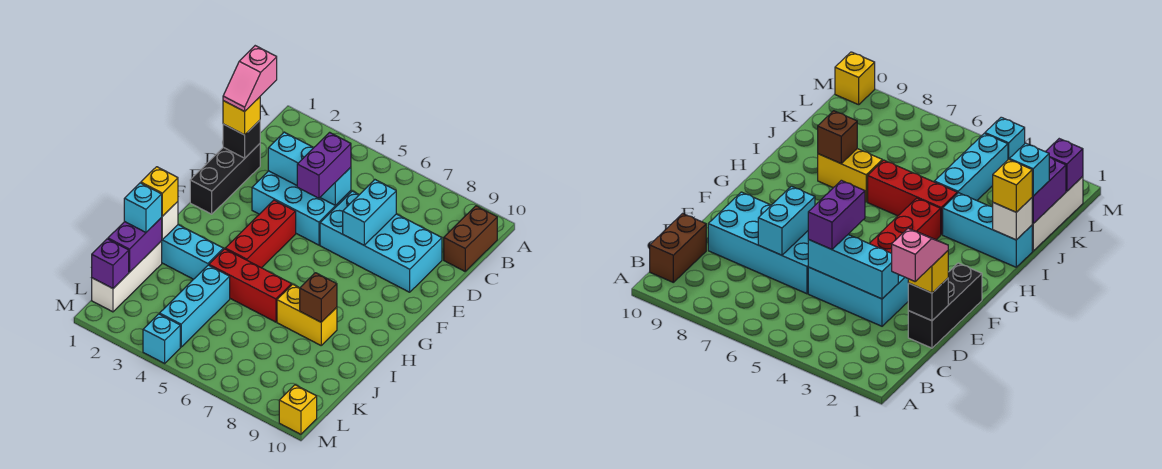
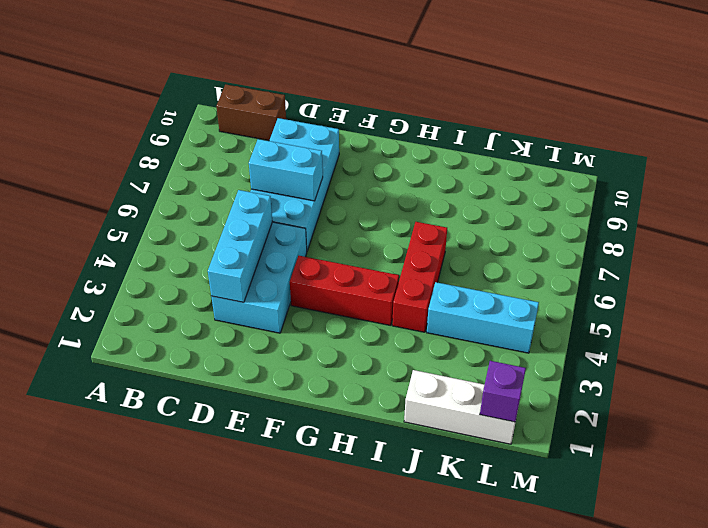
none -> black 1x3 brick [190,144,260,214]
none -> cyan 1x3 brick [162,225,224,279]
none -> yellow 1x2 brick [277,284,337,345]

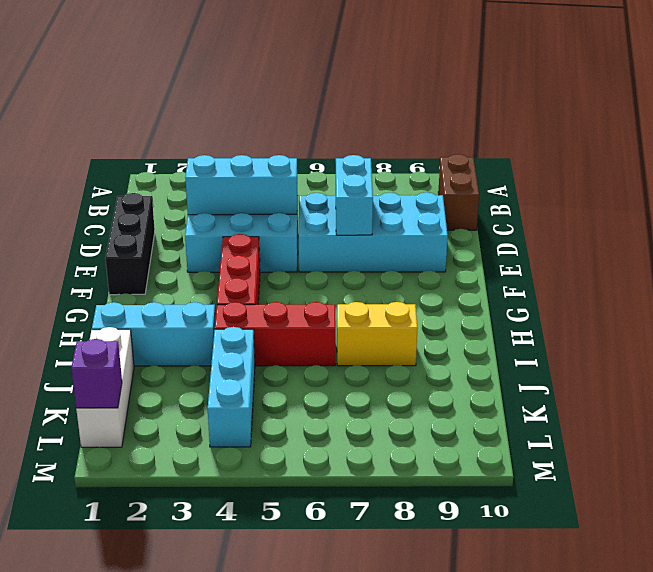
none -> cyan 1x1 brick [143,314,180,363]
none -> yellow 1x1 brick [279,385,317,434]
none -> black 1x1 brick [223,120,260,158]

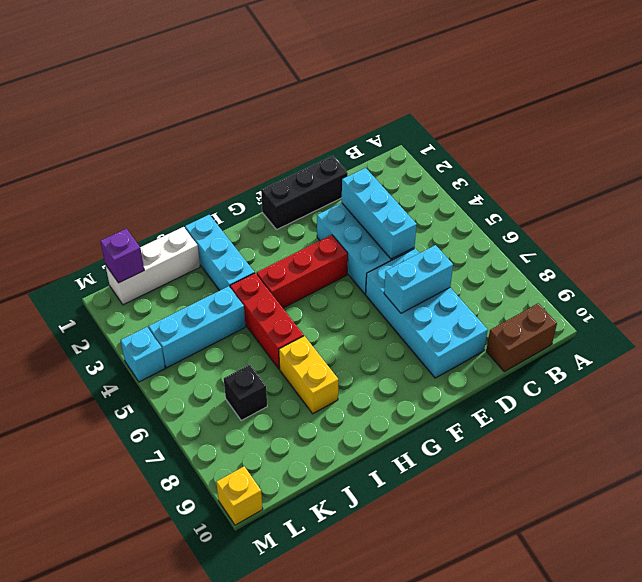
black 1x1 brick [224,365,267,420] -> black 1x1 brick moved to [223,120,260,158]
none -> white 1x1 brick [161,202,178,239]
none -> brown 1x1 brick [300,273,337,322]
none -> purple 1x2 brick [108,218,162,272]

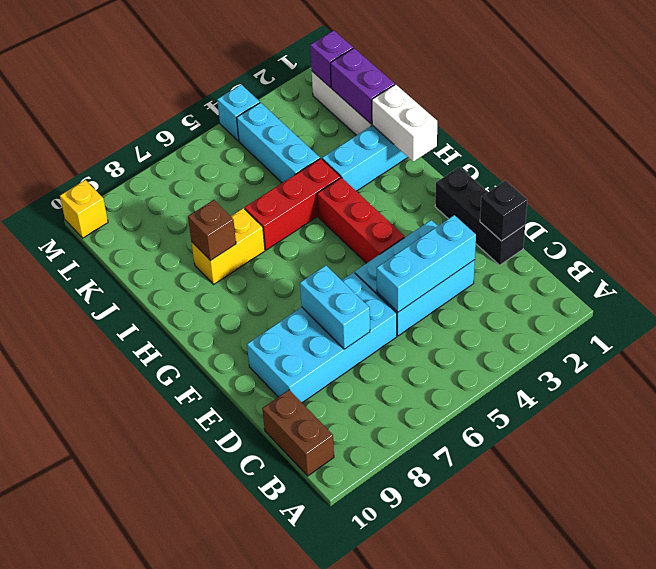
white 1x2 brick [372,84,437,162] -> white 1x1 brick [161,202,178,239]
none -> yellow 1x1 brick [223,97,260,135]
none -> purple 1x2 brick [297,132,351,198]
none -> yellow 1x1 brick [141,167,178,216]

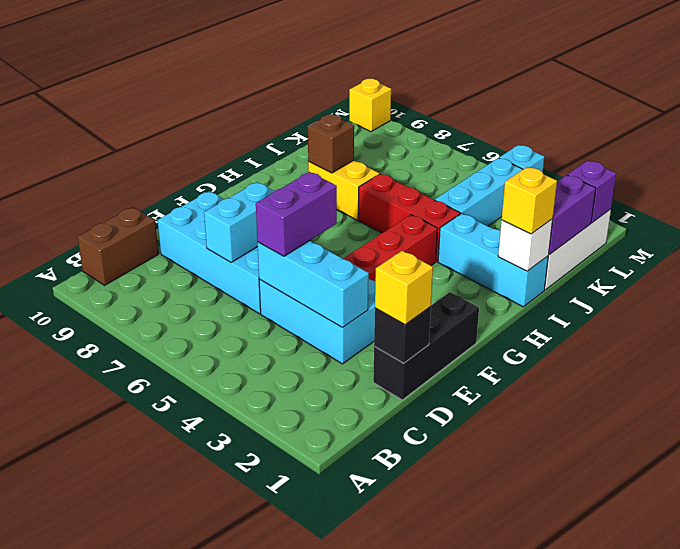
none -> cyan 1x1 brick [124,183,162,232]
none -> pink 1x2 slope [223,46,277,111]

